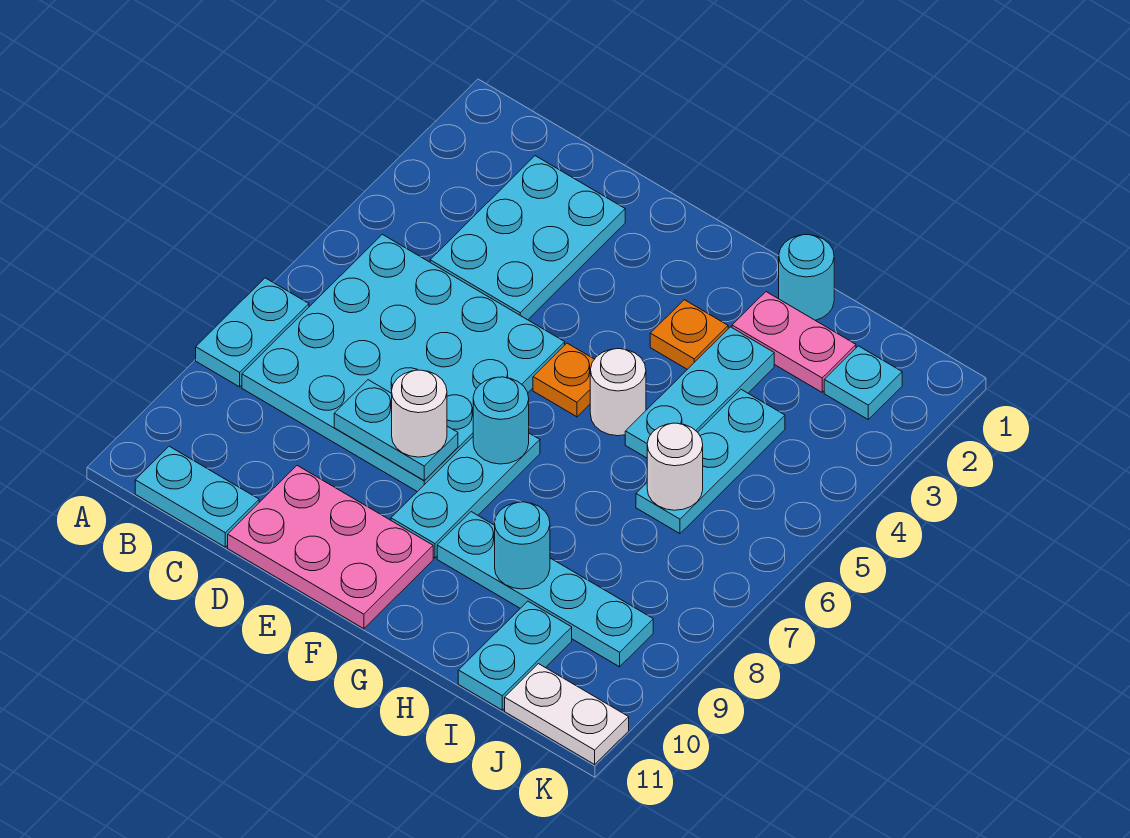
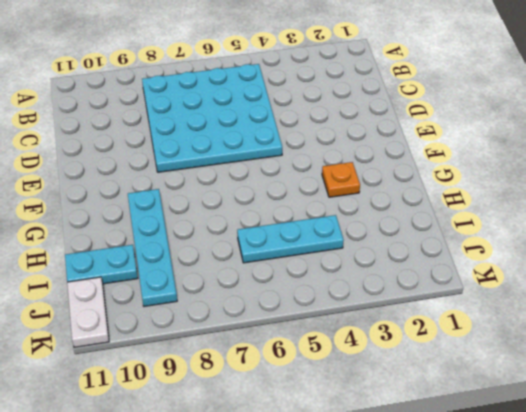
none -> cyan 1x2 plate [196,278,309,387]
none -> cyan 1x2 plate [135,446,259,547]
none -> cyan 2x3 plate [430,156,625,320]

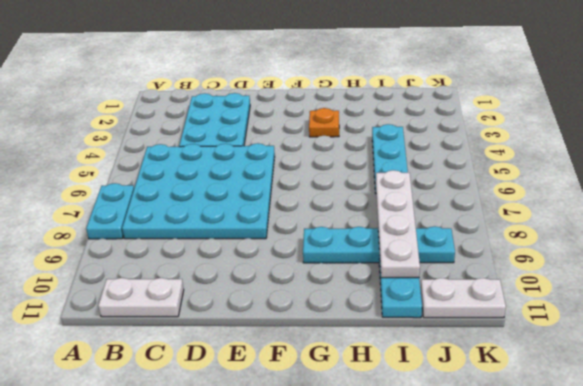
white 1x2 plate [98,278,184,317] -> cyan 1x2 plate [135,446,259,547]
white 1x4 plate [376,170,420,278] -> none
none -> pink 2x3 plate [228,466,433,629]
none -> orange 1x1 plate [533,343,594,417]
none -> cyan 1x3 plate [391,433,540,558]

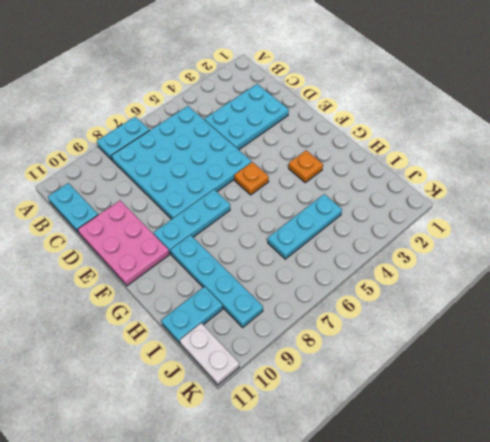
none -> white 1x1 round brick [590,349,646,436]
none -> cyan 1x1 round brick [779,235,834,320]
none -> pink 1x2 plate [732,292,856,392]

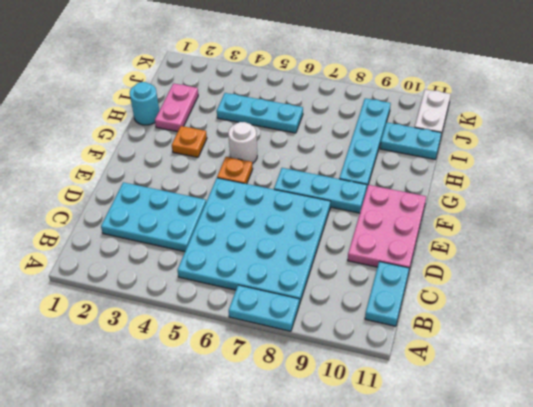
none -> cyan 1x3 plate [625,327,774,458]
none -> cyan 1x1 plate [824,346,902,419]
none -> cyan 1x2 plate [334,380,458,481]

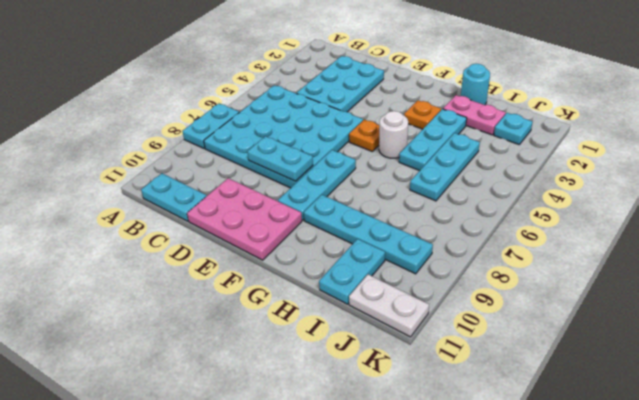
none -> cyan 1x1 round brick [473,377,529,464]
none -> cyan 1x1 round brick [495,502,550,589]
none -> white 1x1 round brick [647,423,703,510]

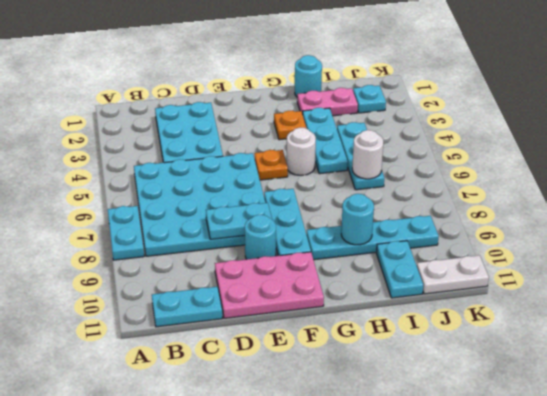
cyan 1x1 round brick [245,215,276,259] -> cyan 1x1 round brick moved to [473,377,529,464]
none -> white 1x1 round brick [392,370,447,457]

